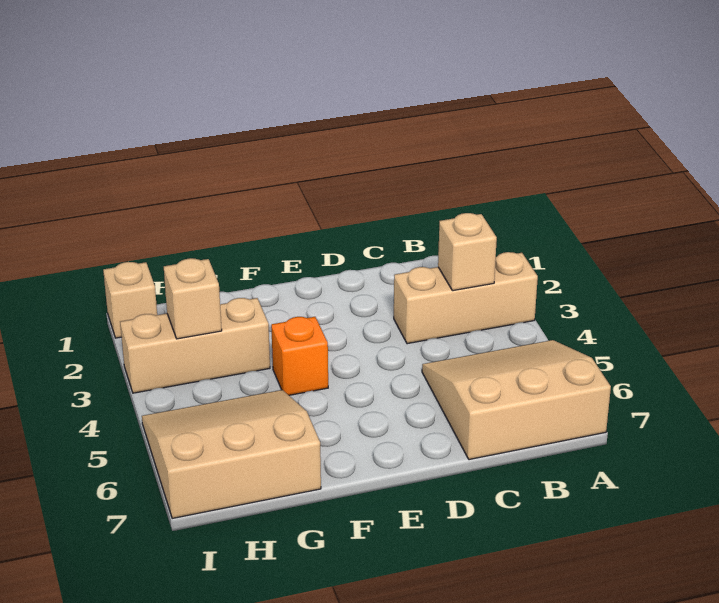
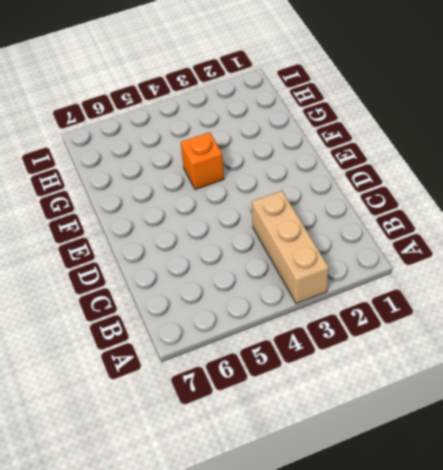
none -> tan 3x3 slope [422,340,611,460]
none -> tan 1x3 brick [120,298,270,393]

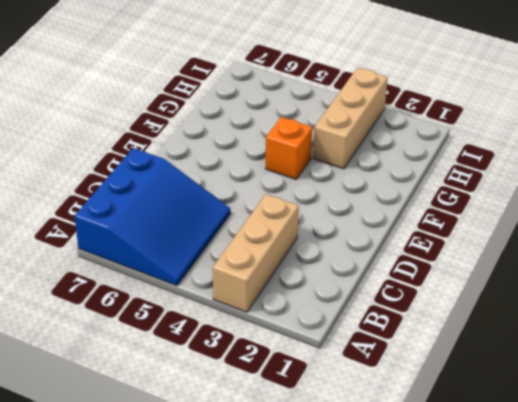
blue 3x3 slope [75,148,230,286] -> tan 3x3 slope [422,340,611,460]
none -> tan 3x3 slope [142,390,321,518]
none -> tan 1x1 brick [103,262,157,338]

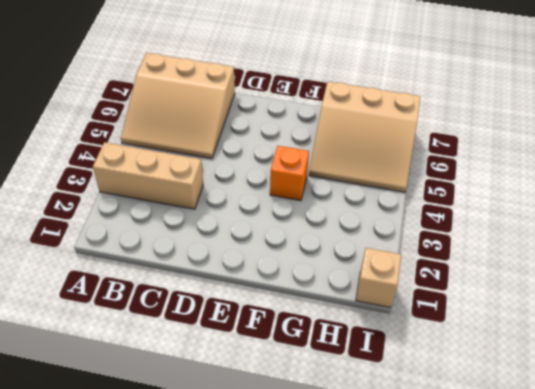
none -> tan 1x3 brick [120,298,270,393]
none -> tan 1x1 brick [438,213,497,291]

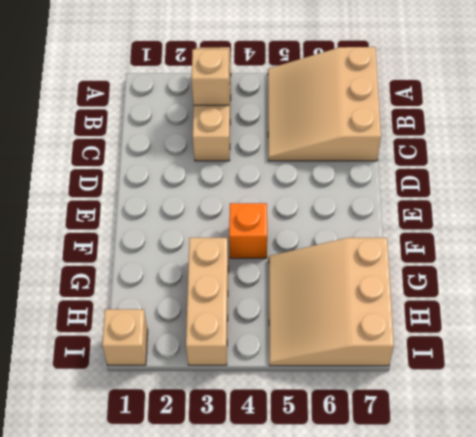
none -> tan 1x1 brick [164,258,222,339]

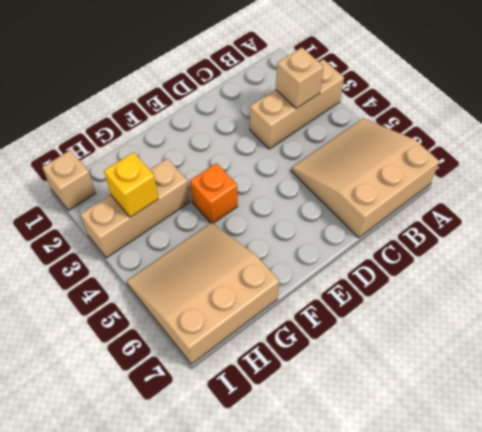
yellow 1x1 brick [104,152,158,217] -> tan 1x1 brick [164,258,222,339]

